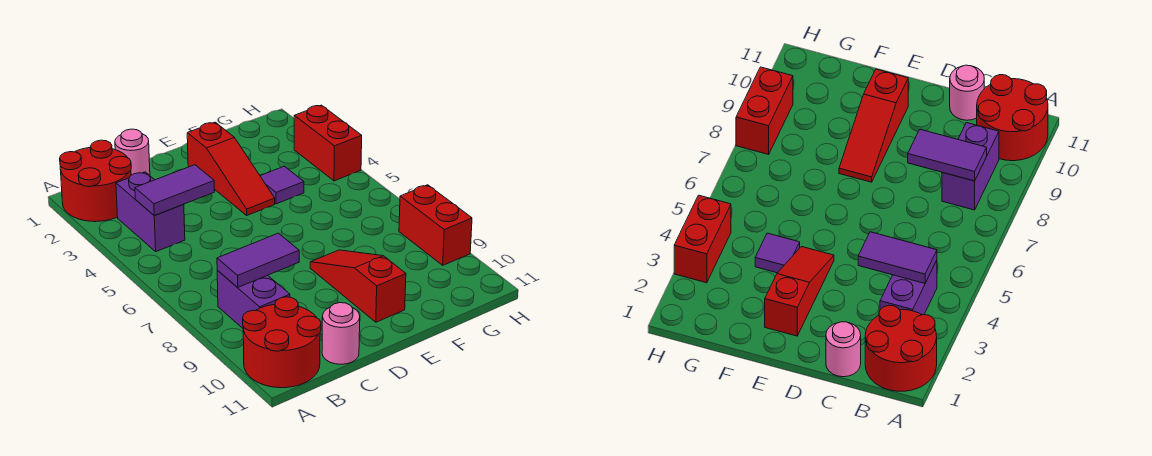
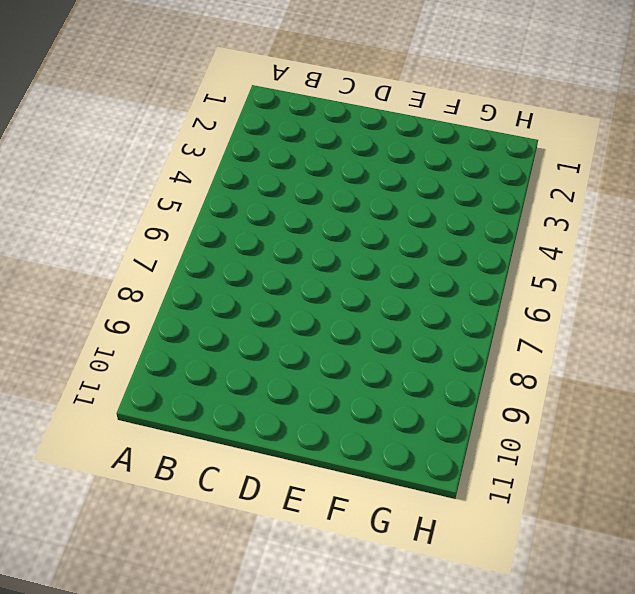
none -> red 2x2 round brick [60,140,131,222]
none -> red 2x2 round brick [243,297,321,388]
none -> purple 1x2 brick [116,172,185,252]

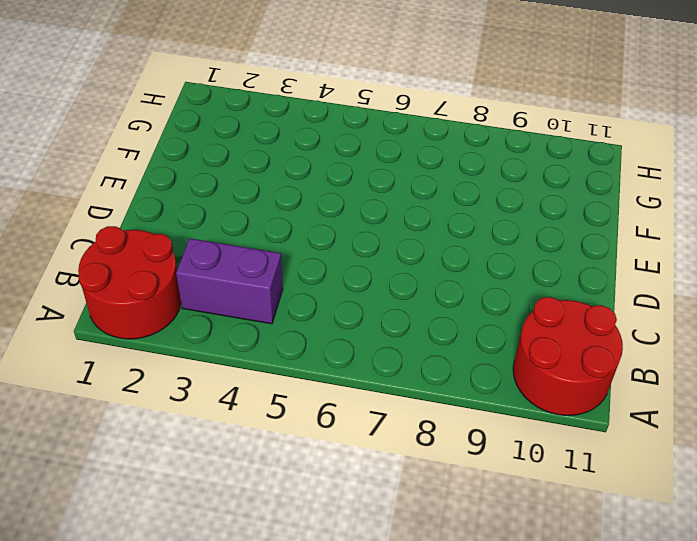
none -> purple 1x2 brick [217,271,290,328]
none -> pink 1x1 round brick [115,129,150,175]
none -> pink 1x1 round brick [322,303,360,364]

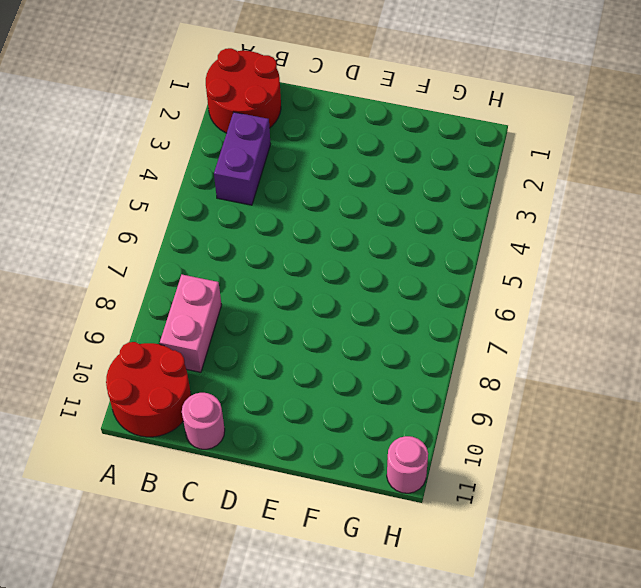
pink 1x2 brick [160,274,221,372] -> purple 1x2 brick [217,271,290,328]
pink 1x1 round brick [387,436,428,493] -> pink 1x1 round brick moved to [115,129,150,175]
none -> red 1x3 slope [187,122,275,215]
none -> red 1x3 slope [310,250,406,322]
none -> purple 1x1 tile [260,166,304,204]

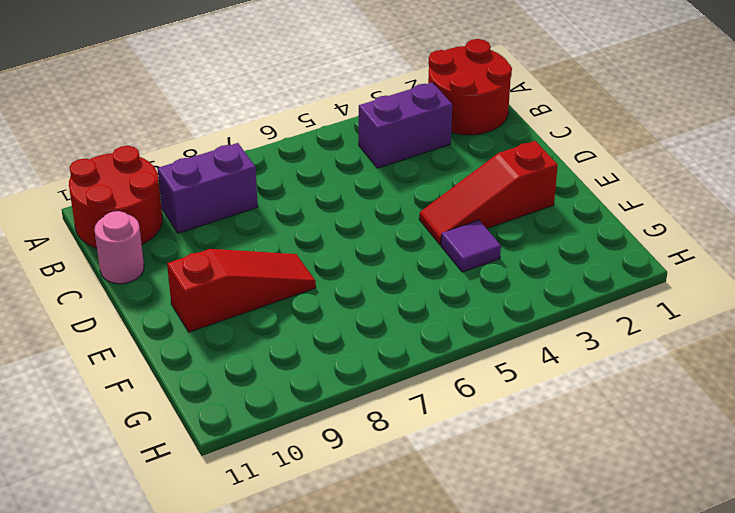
none -> pink 1x1 round brick [115,129,150,175]
none -> red 1x2 brick [294,105,362,181]
none -> red 1x2 brick [399,185,472,265]

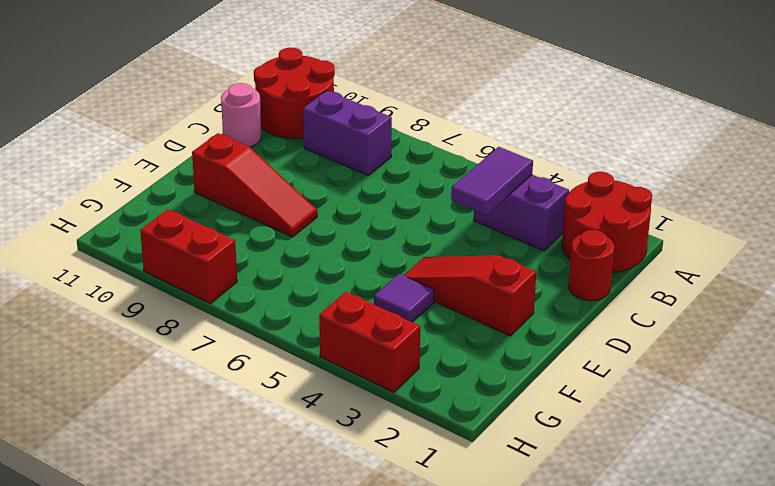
red 1x1 round brick [568,230,615,301] -> pink 1x1 round brick [115,129,150,175]
none -> purple 1x2 tile [217,233,299,287]

